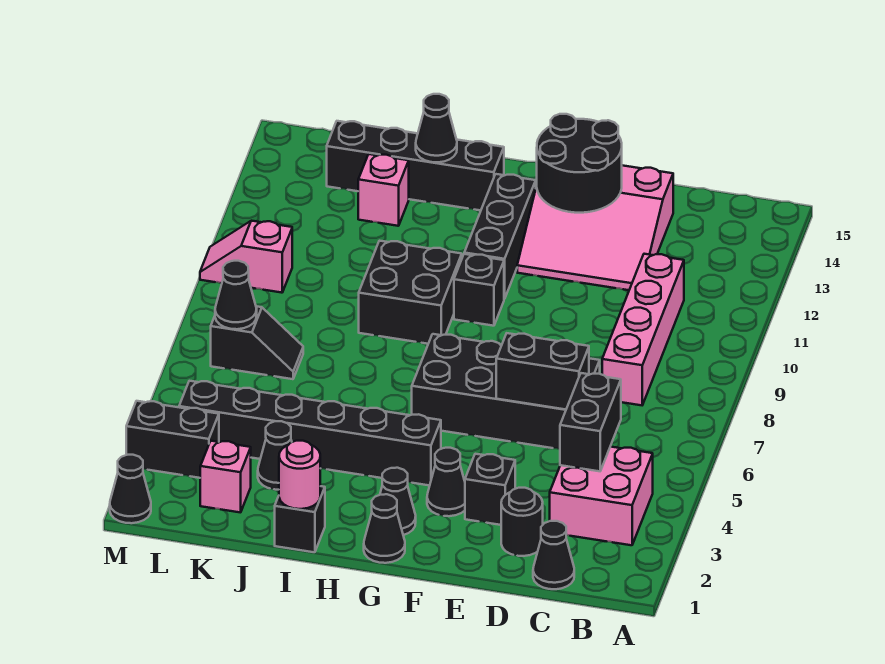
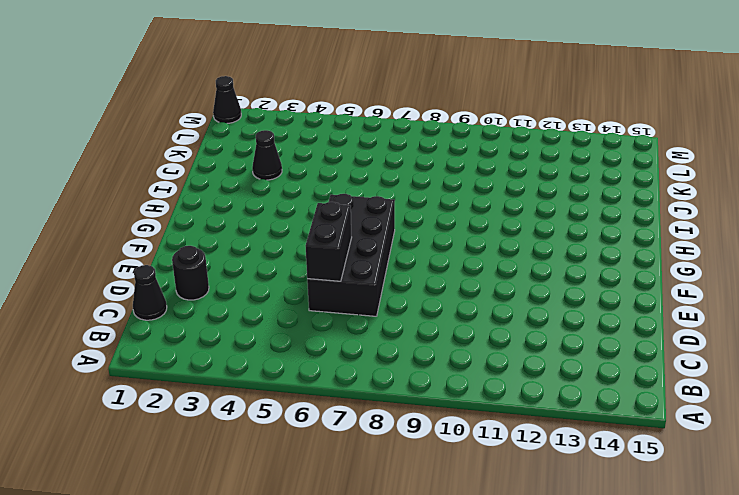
none -> pink 2x2 brick [550,447,653,545]
none -> pink 1x4 brick [602,254,684,405]
none -> pink 3x3 slope [517,165,673,290]

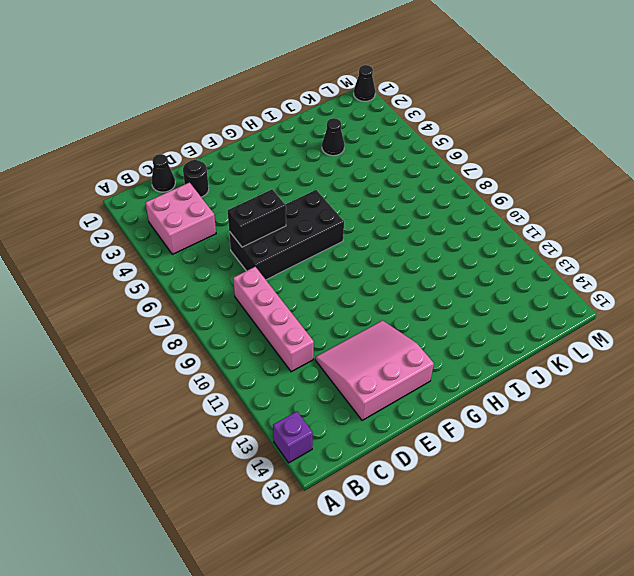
purple 1x1 brick [273,411,313,463] -> none
none -> black 1x1 brick [465,454,515,525]
none -> black 1x1 cone [427,448,465,516]
none -> black 1x1 cone [364,494,405,563]

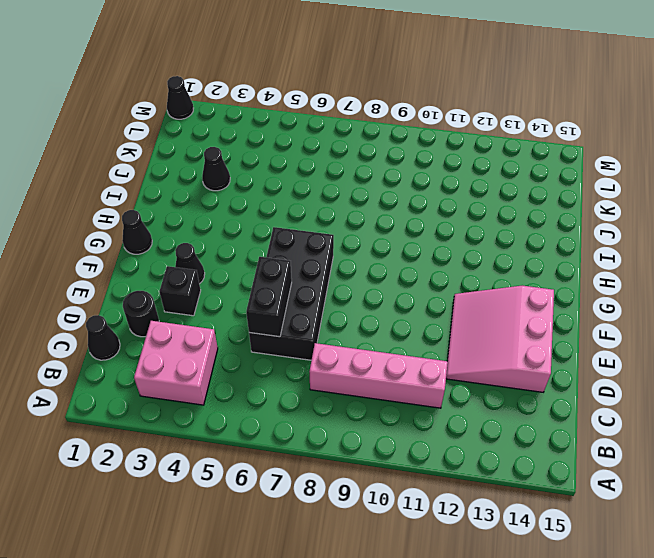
none -> black 1x1 cone [380,468,416,535]
none -> black 1x6 brick [179,381,441,486]
none -> black 1x1 brick [454,254,504,326]

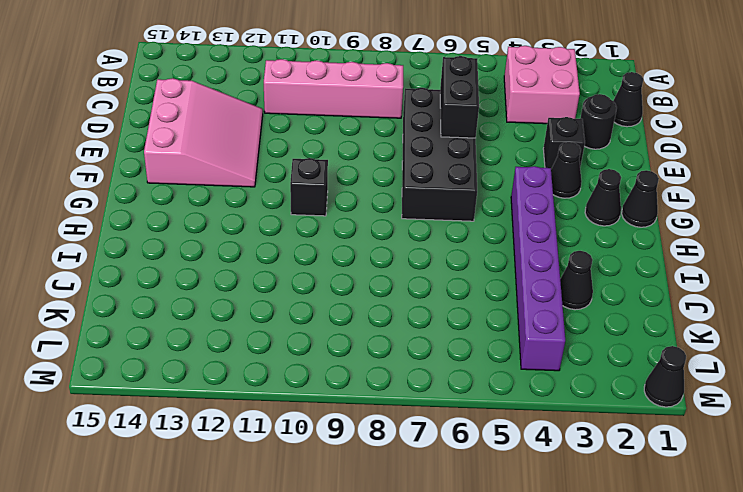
purple 1x6 brick [511,166,565,371] -> black 1x6 brick [179,381,441,486]
none -> black 1x3 brick [464,174,536,299]
none -> black 2x2 brick [359,241,462,344]
none -> black 1x4 brick [327,121,504,210]

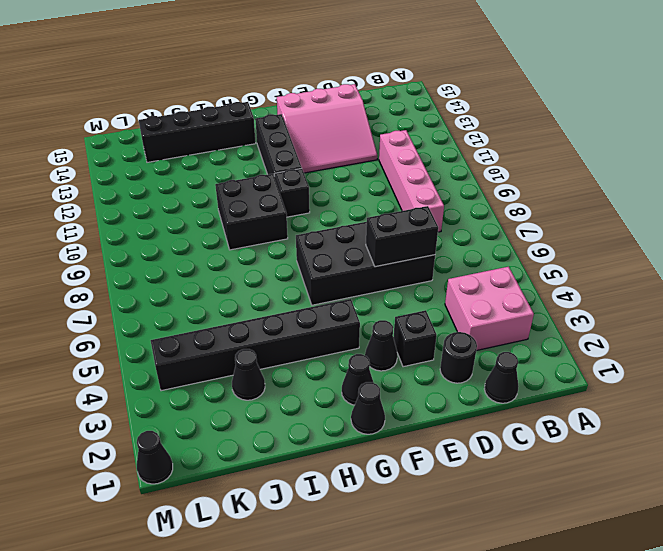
none -> black 1x1 brick [275,486,325,552]
none -> pink 1x1 brick [358,154,409,226]
none -> pink 1x1 brick [200,441,251,513]

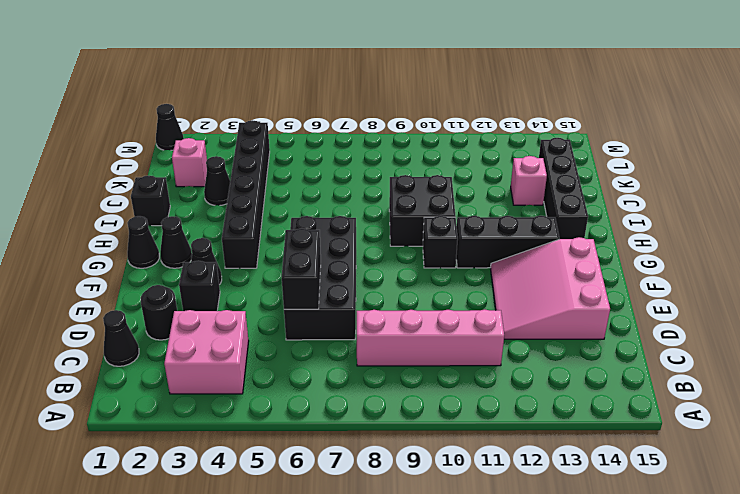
none -> black 1x2 slope [211,306,303,379]
none -> black 1x2 brick [126,401,219,478]
none -> pink 1x2 slope [200,221,292,293]

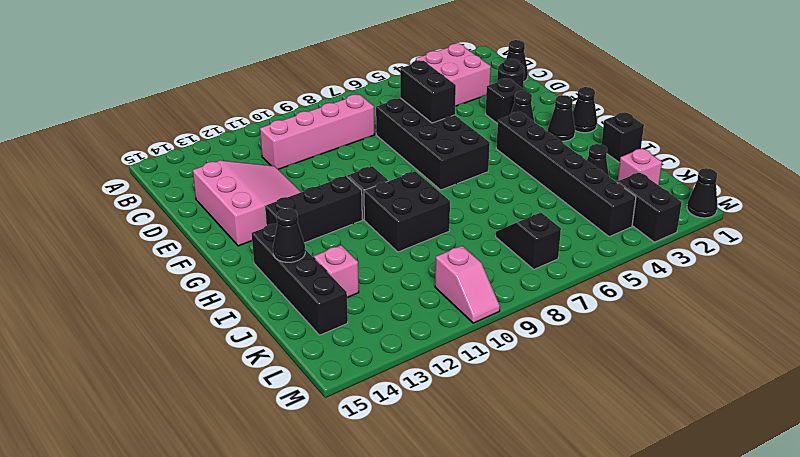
none -> black 1x2 brick [560,373,621,471]
none -> black 2x2 round brick [537,114,622,213]
none -> pink 1x1 round brick [279,441,320,509]

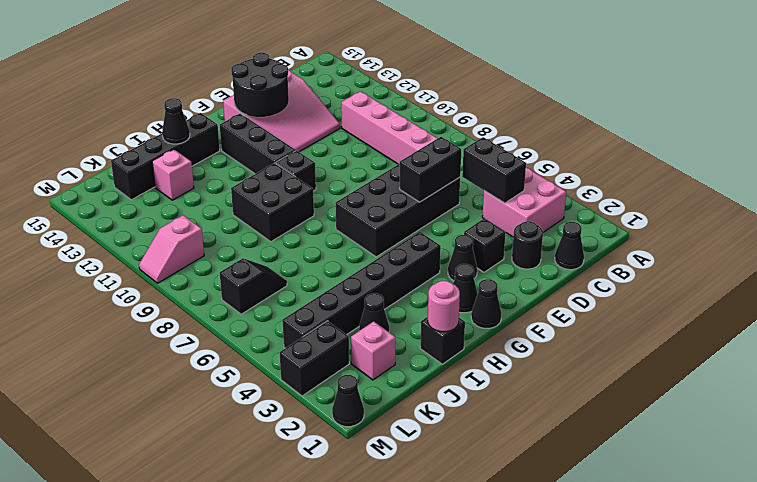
none -> black 1x1 cone [215,261,257,329]

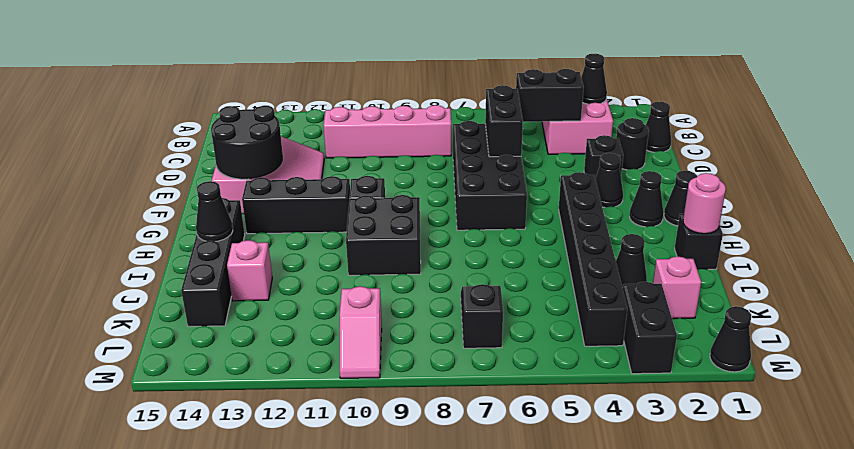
black 1x1 cone [581,54,607,104] -> black 1x1 cone moved to [215,261,257,329]

